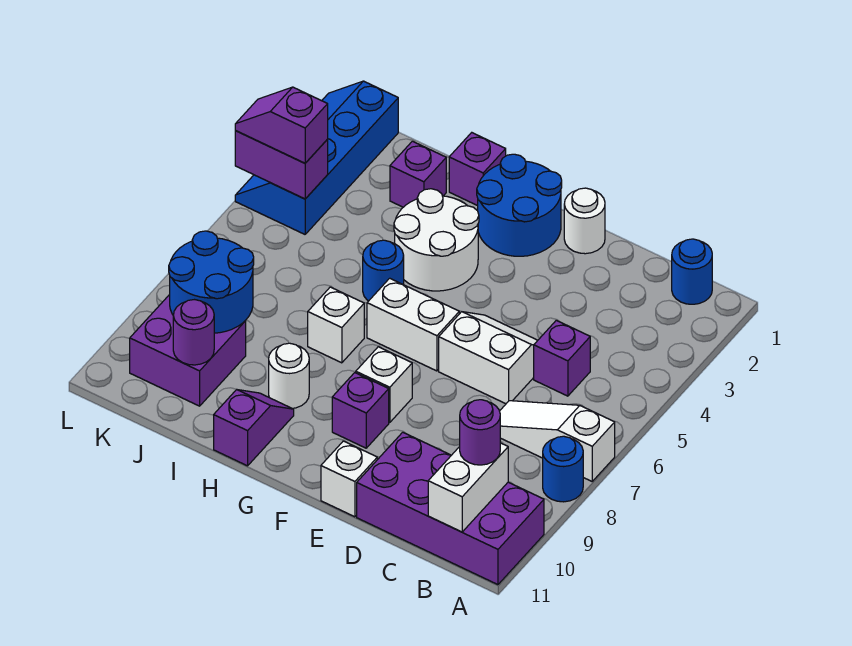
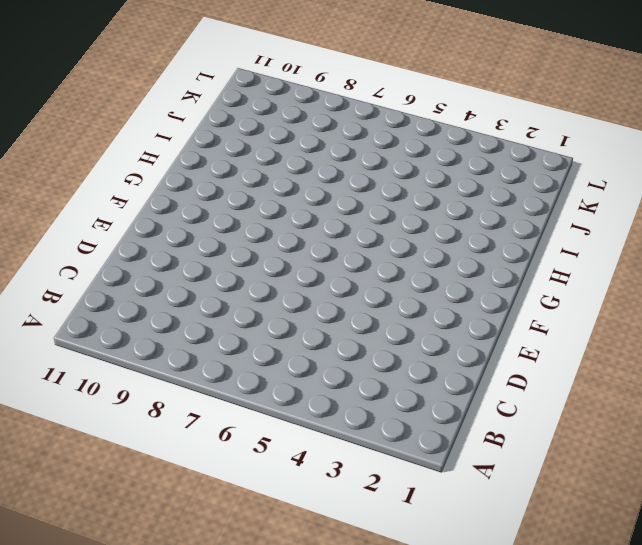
none -> white 1x3 slope [500,401,615,481]
none -> blue 1x1 round brick [543,436,583,502]
none -> purple 2x4 brick [357,432,544,585]

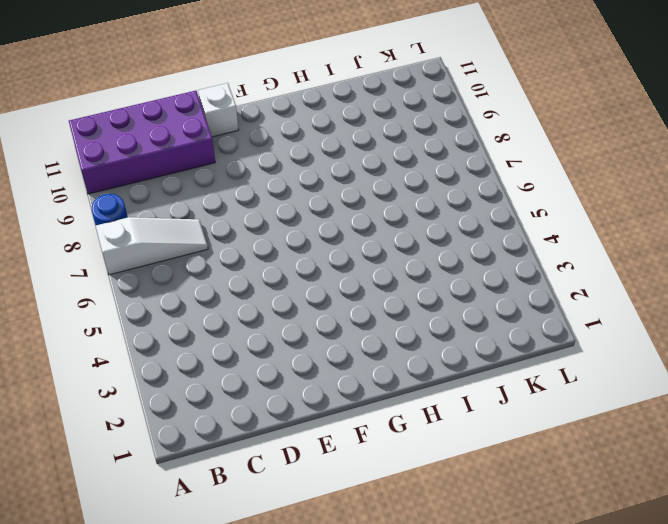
none -> blue 1x1 round brick [672,239,712,304]
none -> purple 1x1 brick [534,320,590,396]
none -> white 2x2 slope [439,312,538,404]

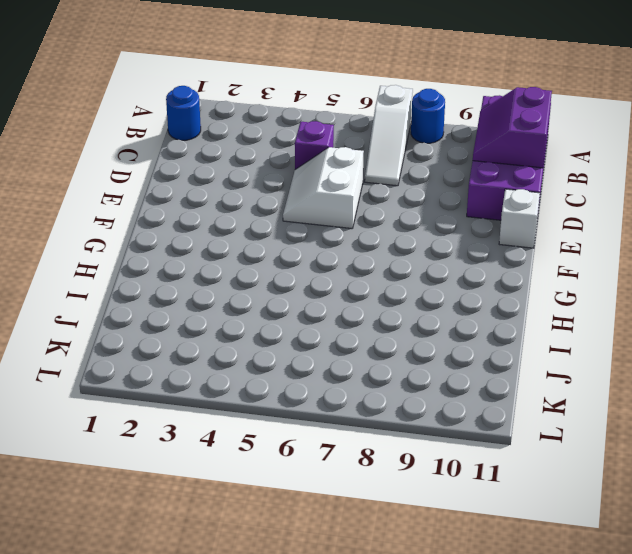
purple 2x2 slope [473,87,552,168] -> white 1x2 brick [428,443,508,532]
none -> white 1x1 round brick [564,188,605,254]
none -> blue 2x2 round brick [477,154,562,256]
none -> white 1x2 brick [367,278,459,371]

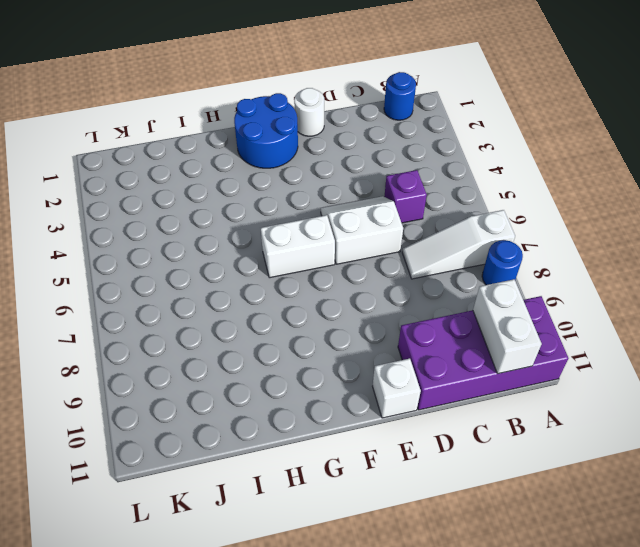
none -> white 1x1 brick [356,347,412,423]
none -> purple 1x1 brick [332,373,389,448]
none -> white 2x2 round brick [394,189,479,291]

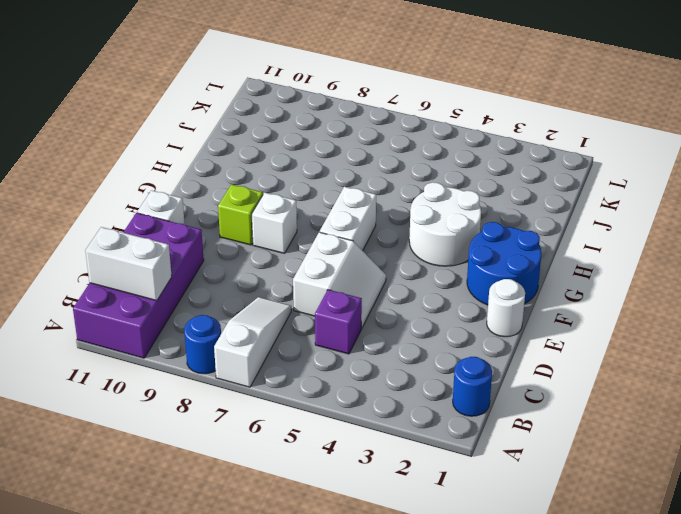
lime 1x1 brick [218,184,263,245] -> purple 1x1 brick [332,373,389,448]
none -> purple 1x1 brick [449,133,506,206]
none -> blue 1x1 round brick [363,240,404,301]
none -> white 1x1 brick [308,287,364,363]

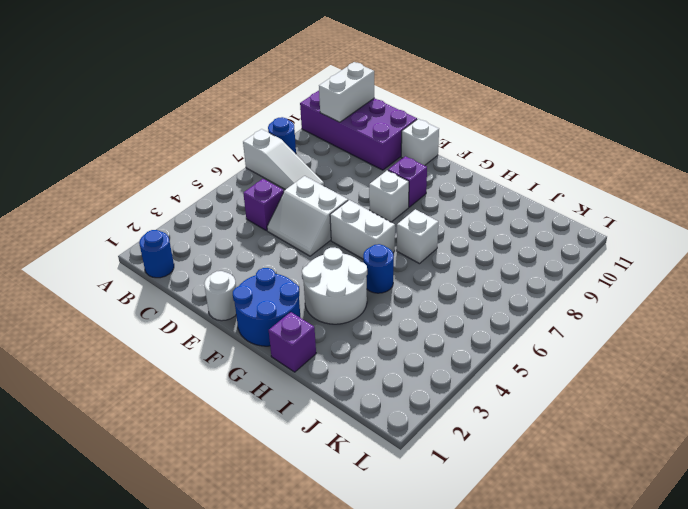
none -> white 1x1 round brick [269,343,309,408]
none -> purple 1x2 slope [214,390,294,466]
none -> purple 1x1 brick [390,141,446,207]

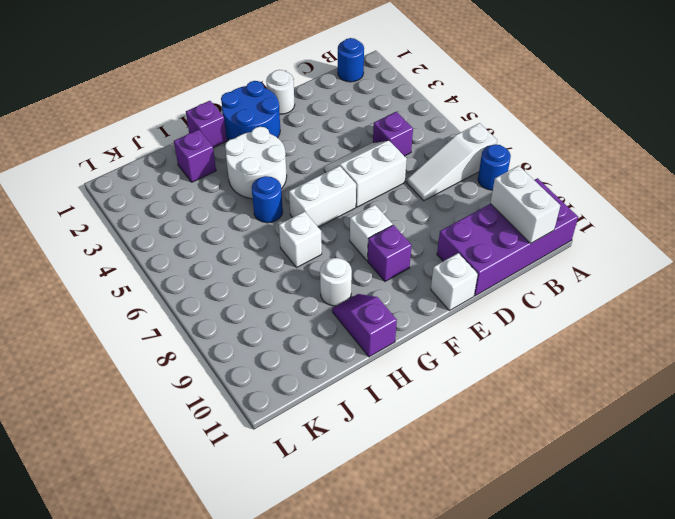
none -> purple 2x2 brick [130,295,246,406]
none -> blue 2x4 slope [235,81,398,234]
none -> blue 2x2 round brick [169,231,254,333]

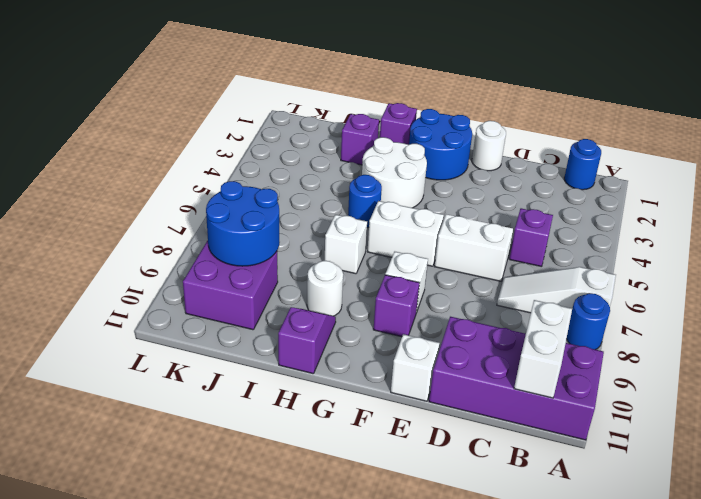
none -> blue 2x4 slope [235,81,398,234]
none -> purple 1x1 round brick [173,300,214,365]
none -> purple 1x2 brick [235,131,328,199]

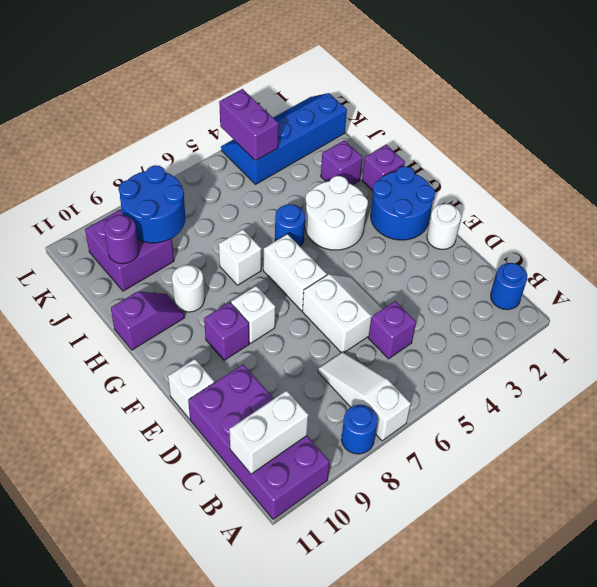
none -> purple 1x1 round brick [460,400,500,465]
none -> purple 1x2 slope [235,87,328,163]

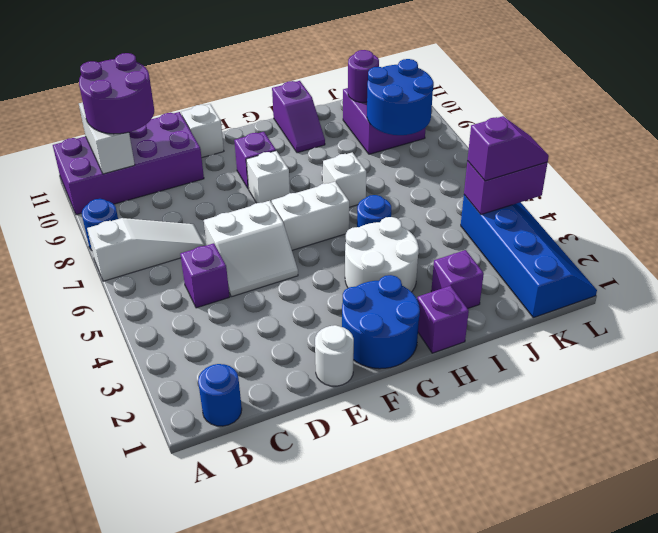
purple 2x2 round brick [79,53,154,134] -> purple 1x1 round brick [460,400,500,465]
none -> white 1x1 round brick [269,343,309,408]

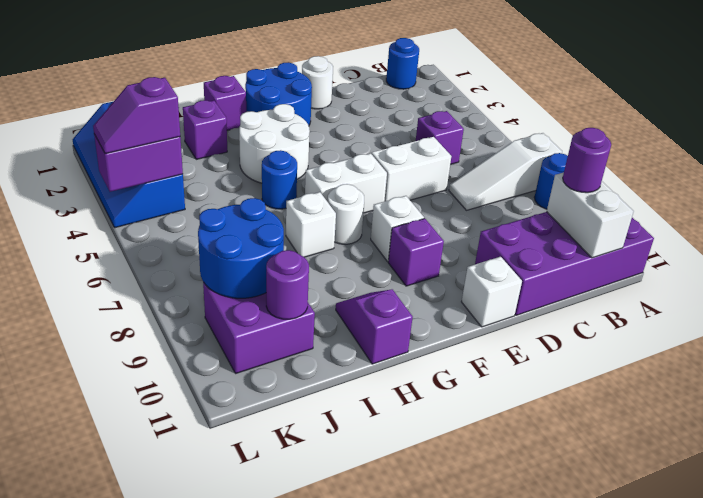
white 1x1 round brick [328,184,364,244] -> white 1x1 round brick moved to [269,343,309,408]

